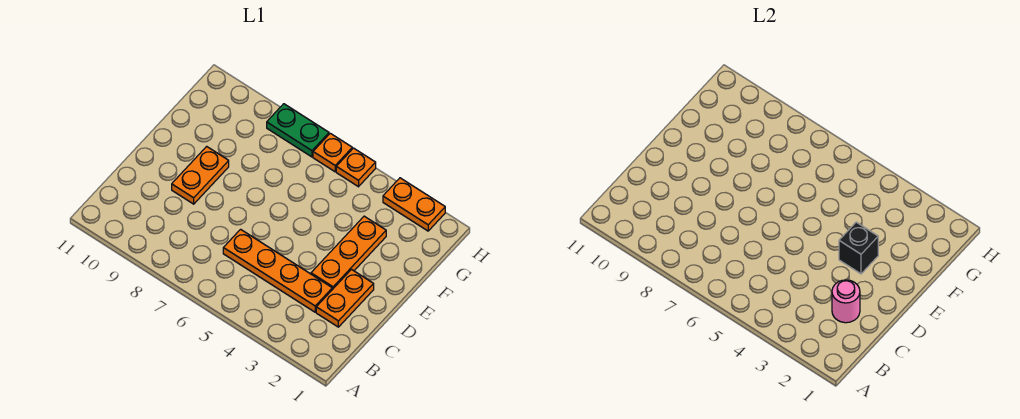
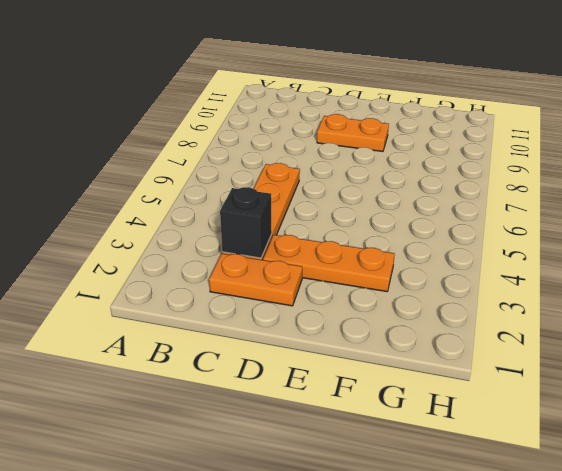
black 1x1 brick [220,187,272,258] -> black 1x1 brick moved to [839,222,878,274]
none -> orange 1x2 plate [383,178,445,231]
none -> orange 1x1 plate [336,148,376,187]

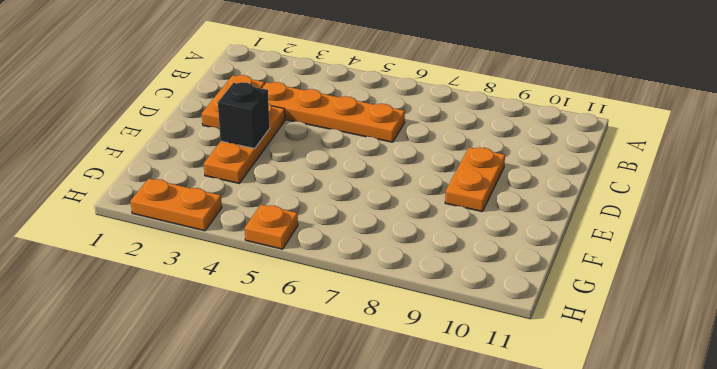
none -> orange 1x1 plate [313,133,352,172]
none -> green 1x2 plate [267,104,329,157]

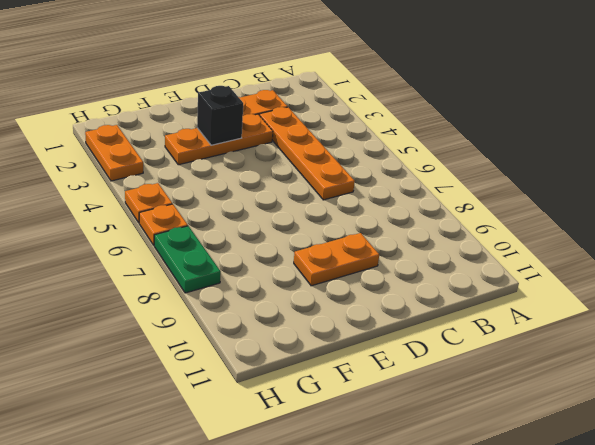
none -> pink 1x1 round brick [832,280,860,323]

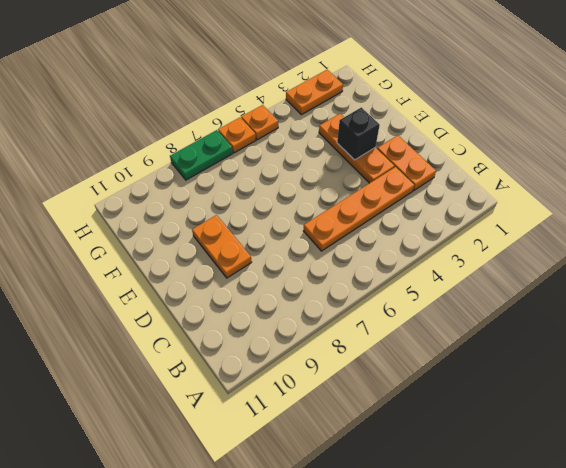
none -> pink 1x1 round brick [832,280,860,323]

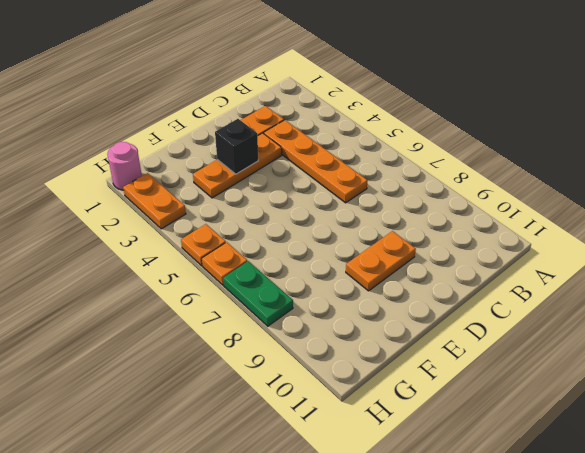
pink 1x1 round brick [107,142,142,190] -> pink 1x1 round brick moved to [832,280,860,323]

